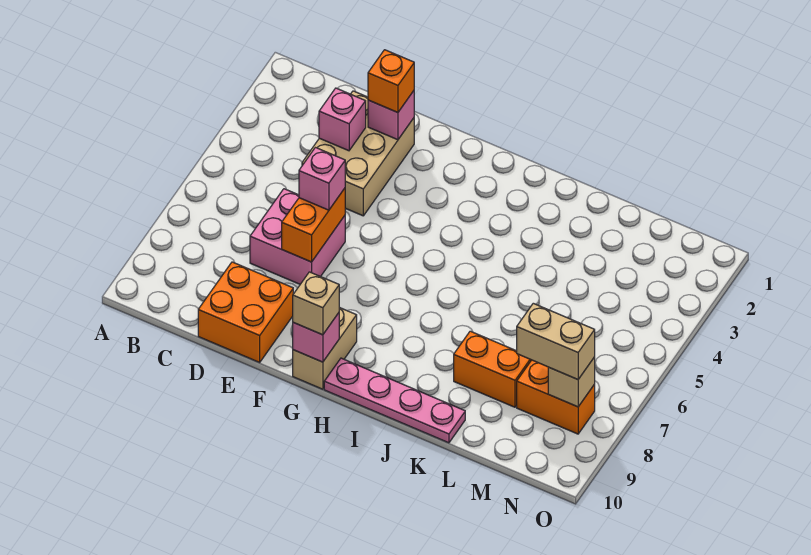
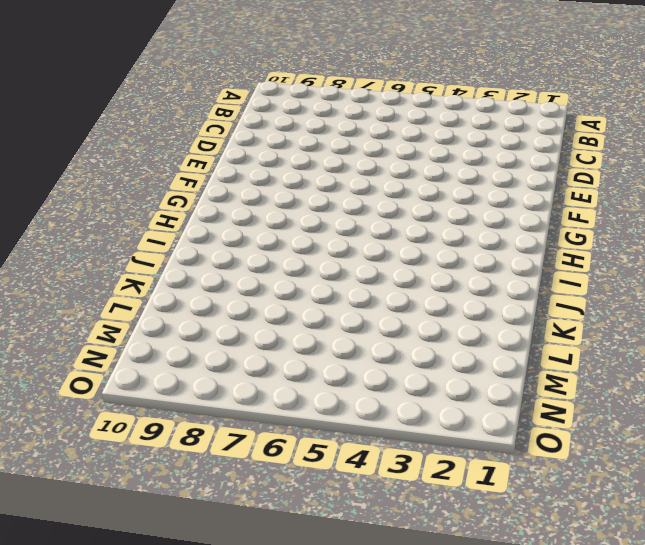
none -> tan 2x3 brick [302,91,414,216]
none -> pink 2x2 brick [250,189,345,284]
none -> orange 2x2 brick [198,262,293,362]

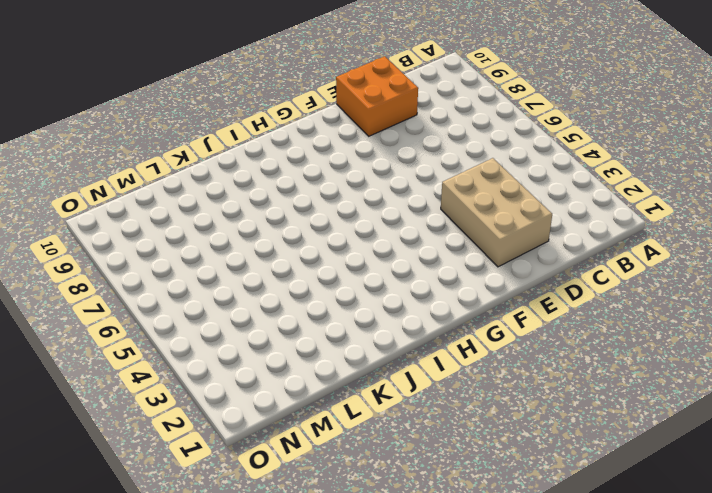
none -> pink 2x2 brick [250,189,345,284]
none -> tan 1x2 brick [293,307,357,389]
none -> pink 1x4 plate [324,358,465,443]

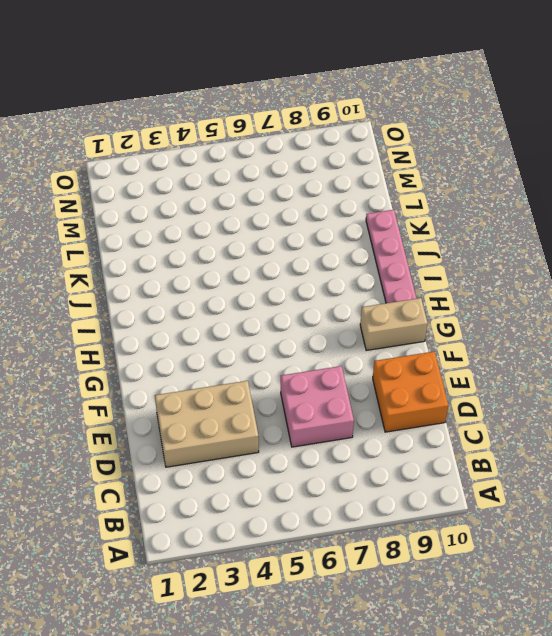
none -> orange 1x2 brick [454,331,531,407]
none -> orange 1x2 brick [517,360,595,434]
none -> pink 1x1 brick [319,88,366,151]

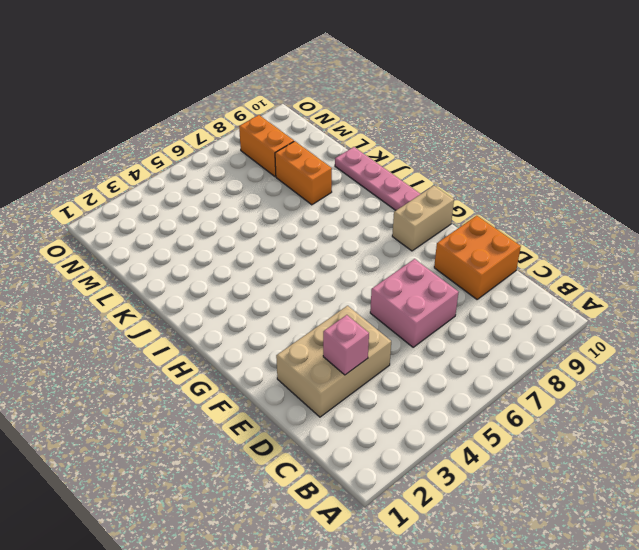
none -> pink 1x1 brick [368,91,414,140]
none -> orange 1x2 brick [282,188,345,262]
none -> pink 1x1 brick [293,313,339,362]

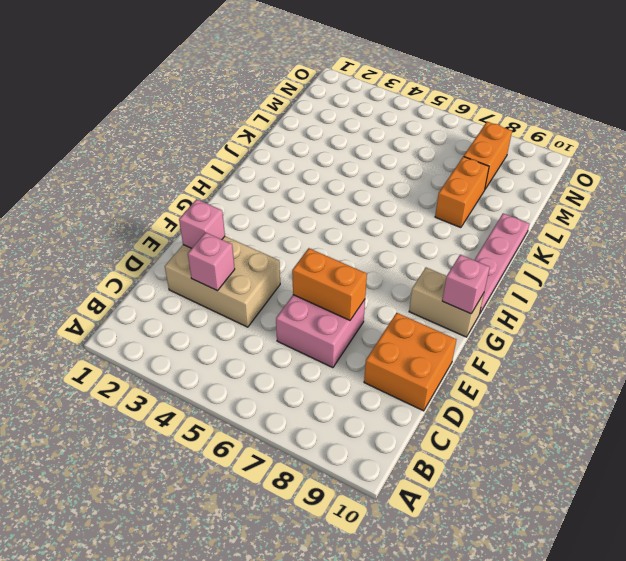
none -> tan 1x1 brick [548,357,595,407]
none -> orange 1x1 brick [368,50,414,113]
none -> pink 1x1 brick [299,148,345,210]

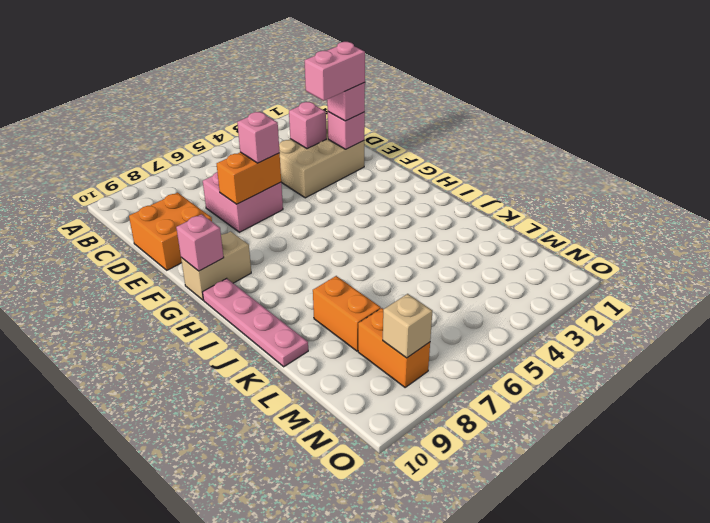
pink 1x1 brick [327,82,365,121] -> orange 1x1 brick [368,50,414,113]
pink 1x2 brick [304,42,365,101] -> none
none -> tan 1x1 brick [293,272,339,335]
none -> tan 1x2 brick [517,303,595,380]

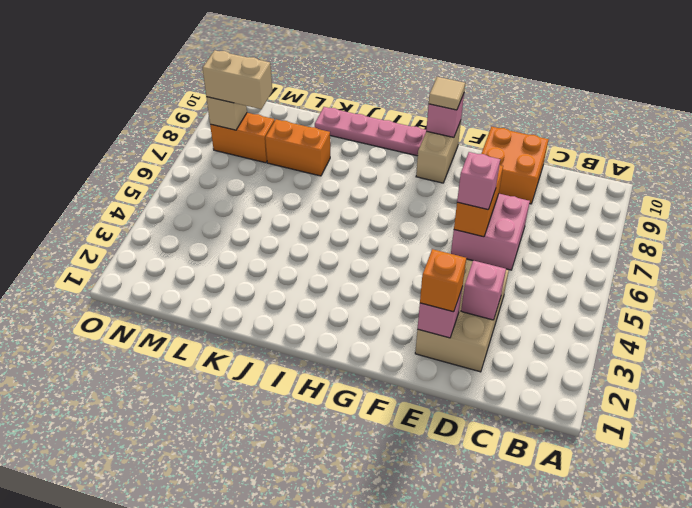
tan 1x1 tile [429,77,465,110] -> tan 1x1 brick [293,272,339,335]

